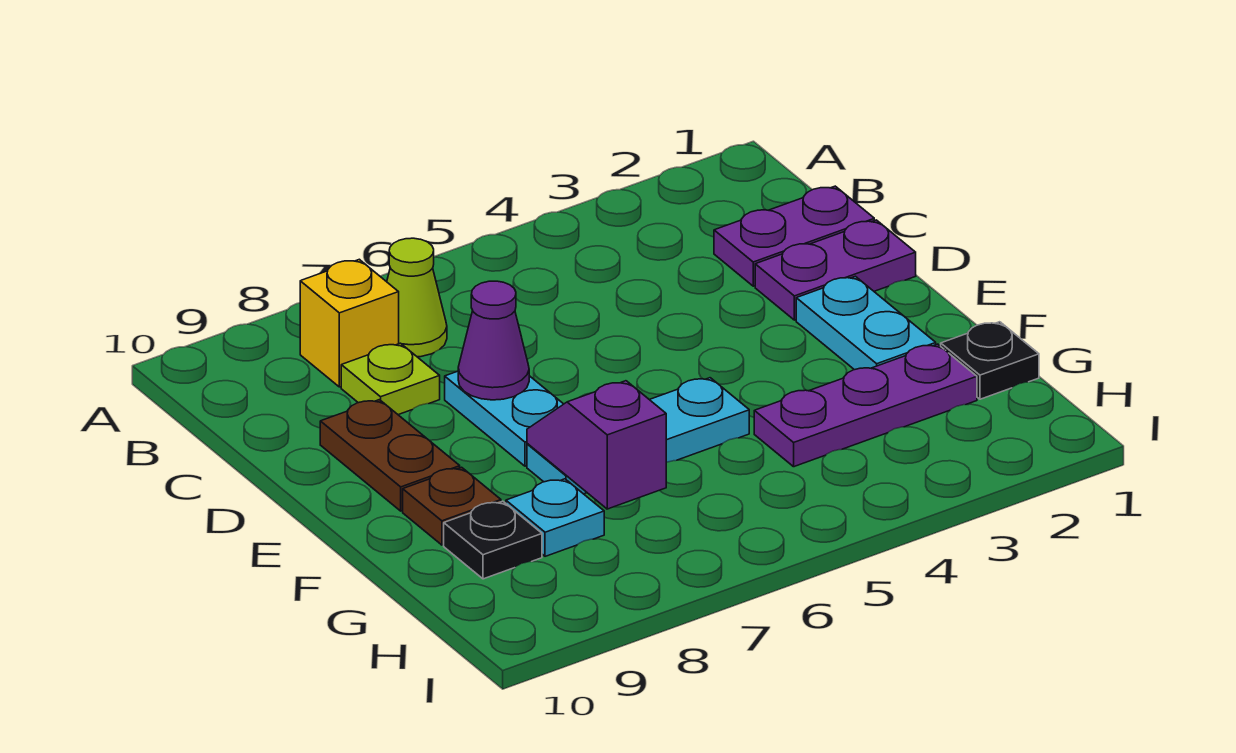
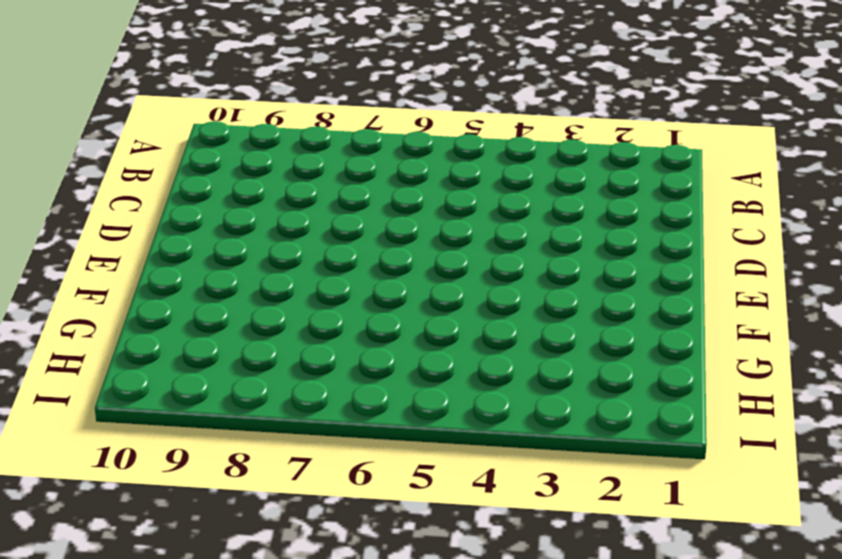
none -> lime 1x1 cone [387,238,447,357]
none -> yellow 1x1 brick [300,259,399,387]
none -> purple 1x2 plate [714,186,874,286]

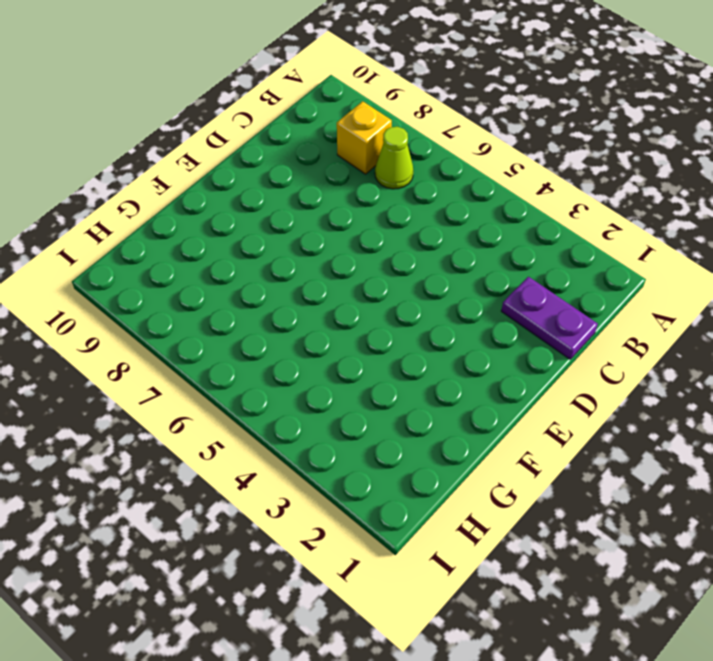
none -> lime 1x1 plate [341,343,440,415]
none -> purple 1x2 plate [755,220,916,320]
none -> cyan 1x2 plate [445,371,563,466]

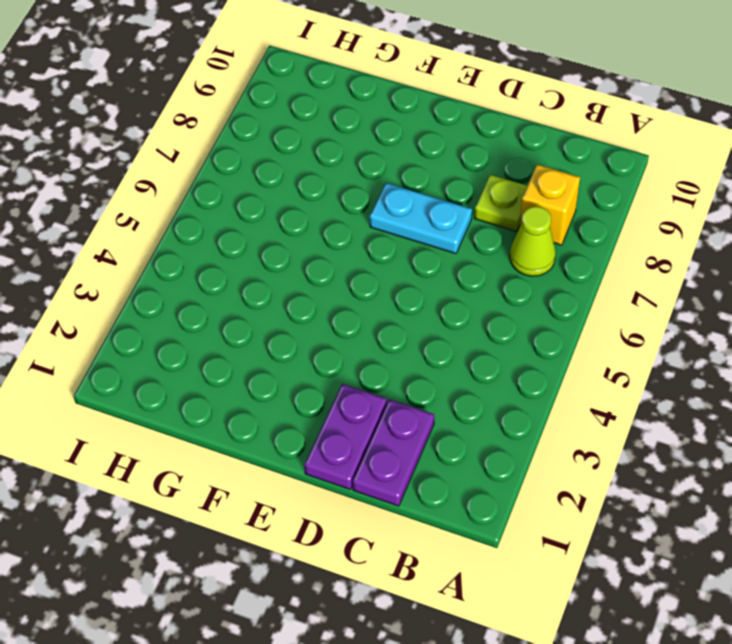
none -> brown 1x2 plate [320,400,460,511]
none -> cyan 1x2 plate [796,276,936,370]
none -> cyan 1x3 plate [527,378,749,494]

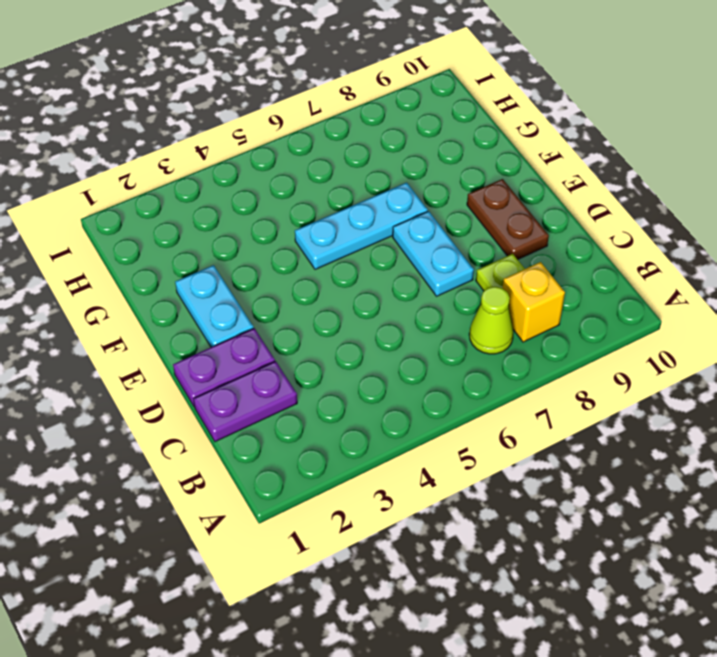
none -> brown 1x1 plate [403,467,501,545]
none -> black 1x1 plate [941,322,1039,399]
none -> purple 1x3 plate [754,344,977,467]

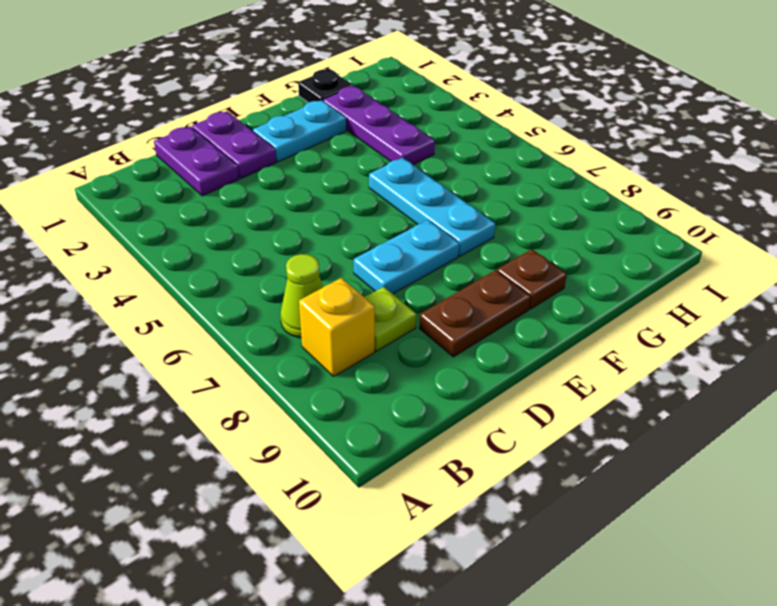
none -> cyan 1x1 plate [506,479,604,556]
none -> black 1x1 plate [444,501,542,579]
none -> purple 1x1 cone [458,281,529,400]

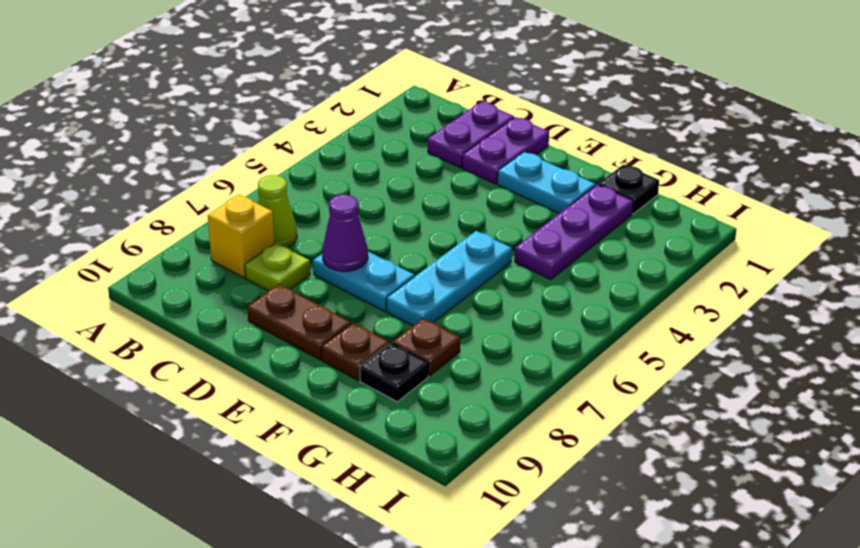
brown 1x1 plate [393,318,460,376] -> cyan 1x1 plate [506,479,604,556]
none -> purple 1x2 slope [527,381,666,509]

